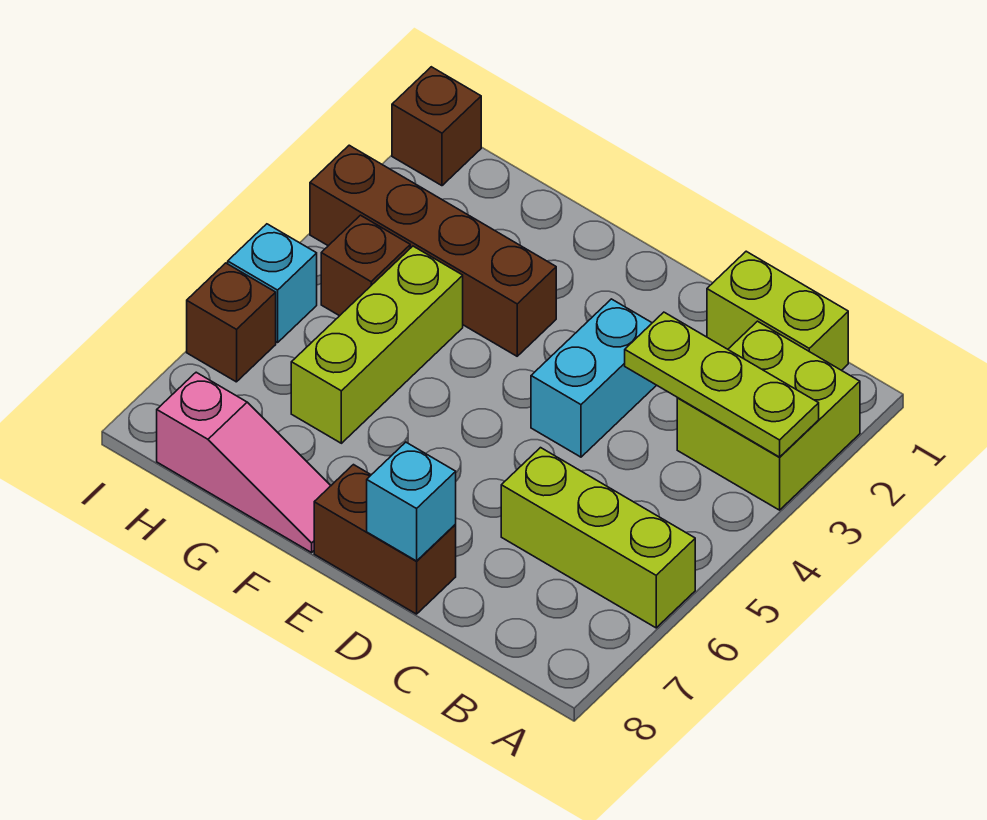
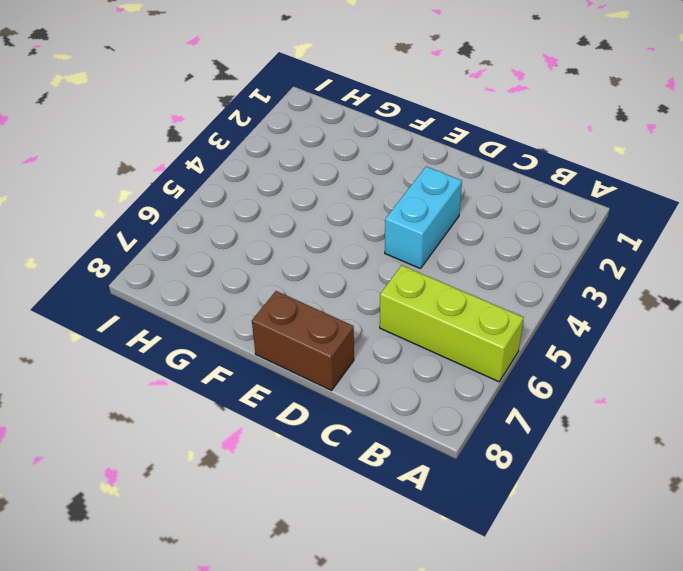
none -> lime 2x2 brick [677,321,860,510]
none -> lime 1x2 brick [707,251,848,370]
none -> brown 1x4 brick [310,145,556,356]

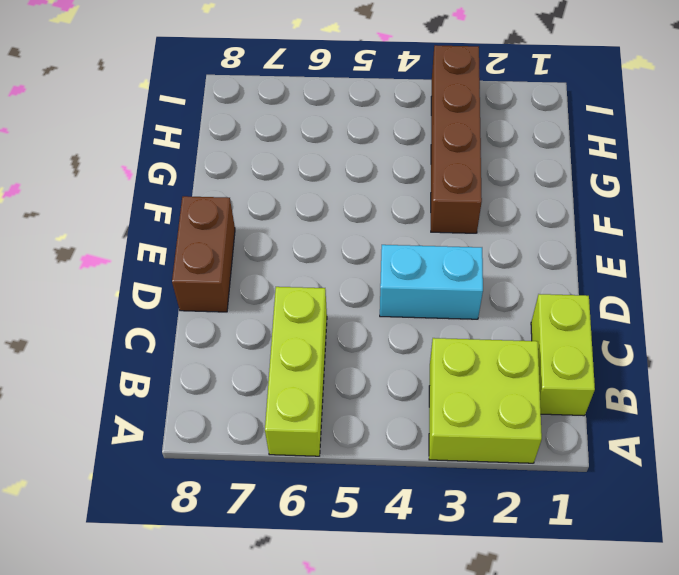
none -> pink 1x3 slope [157,372,331,553]
none -> lime 1x3 brick [291,246,463,443]
none -> brown 1x1 brick [321,215,410,316]

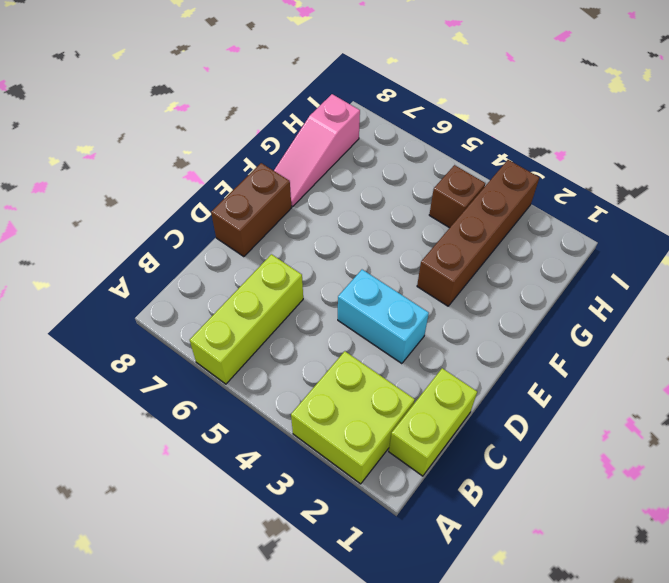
none -> lime 1x3 brick [291,246,463,443]
none -> brown 1x1 brick [392,67,481,186]
none -> cyan 1x1 brick [228,224,317,343]

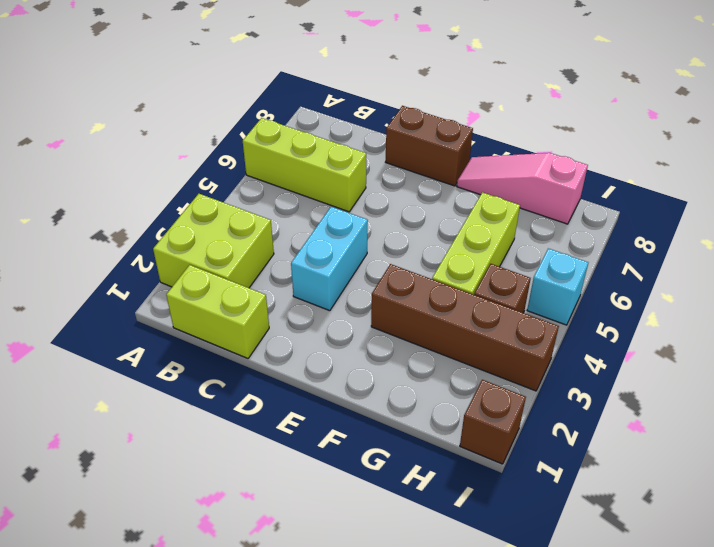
none -> brown 1x1 brick [187,263,276,382]
none -> lime 1x3 plate [625,312,819,457]
none -> cyan 1x1 brick [367,442,456,561]

